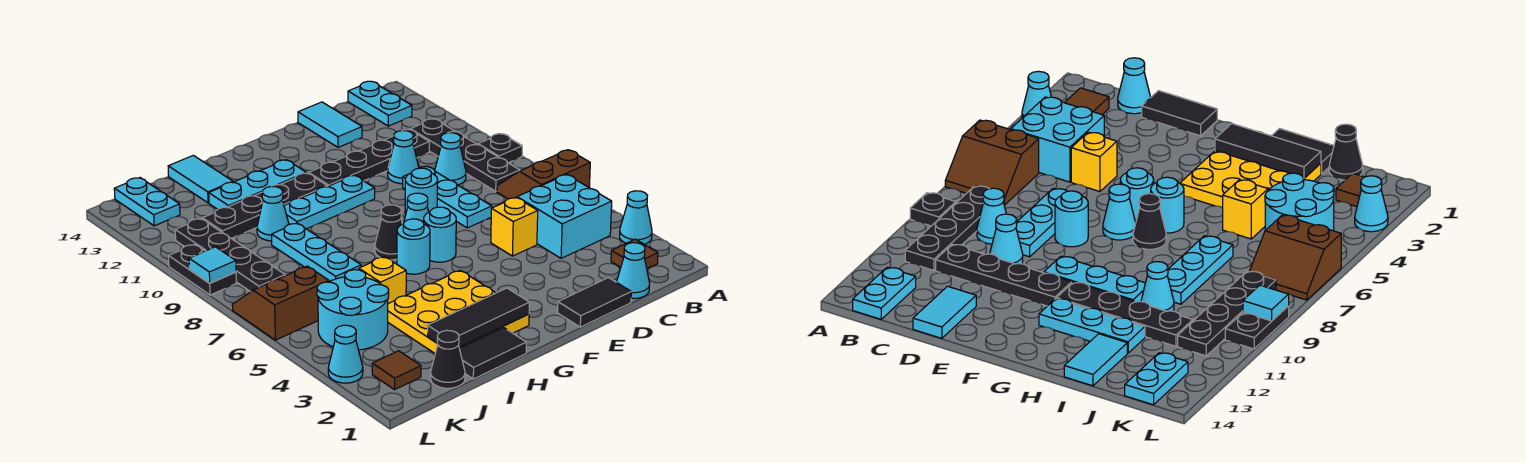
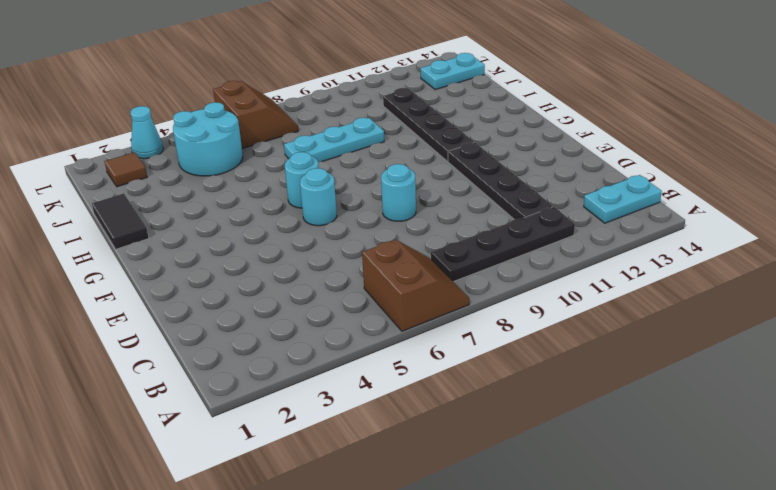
none -> cyan 1x1 cone [620,191,652,244]
none -> black 1x1 plate [478,134,522,163]
none -> brown 1x1 tile [611,239,658,269]
none -> cyan 2x2 brick [517,175,612,258]

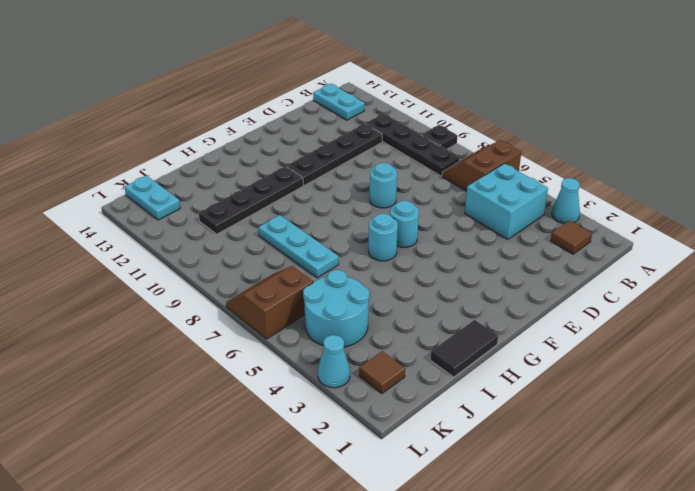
none -> cyan 1x1 cone [617,243,650,299]
none -> cyan 1x1 cone [435,133,466,185]
none -> black 1x2 tile [558,278,631,327]
none -> yellow 1x1 brick [491,197,538,256]

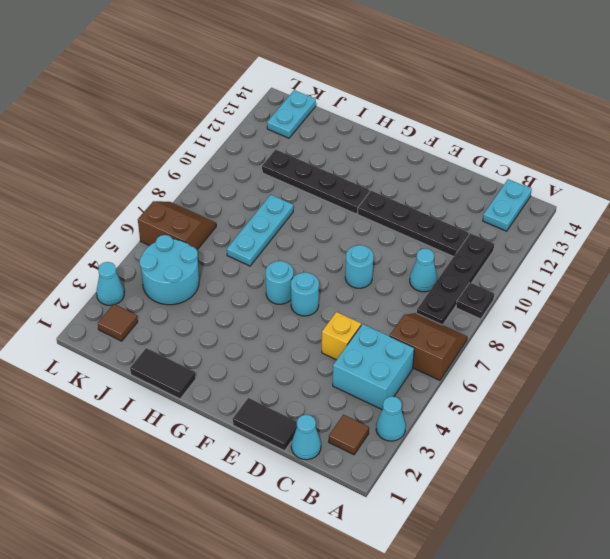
none -> cyan 1x3 plate [403,166,492,228]
none -> cyan 1x1 cone [388,131,419,184]
none -> cyan 1x2 tile [298,102,362,148]
none -> cyan 1x1 cone [404,193,429,223]

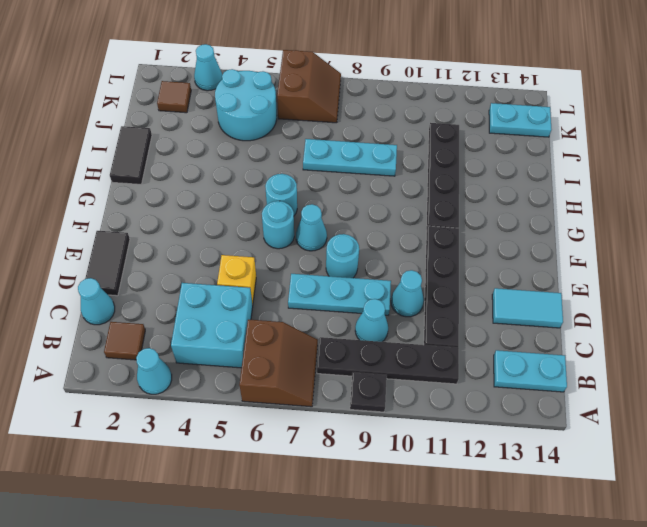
none -> cyan 1x3 plate [284,175,375,229]
none -> yellow 3x3 plate [388,270,529,353]
none -> black 1x1 cone [375,205,402,260]
none -> cyan 1x3 plate [209,160,306,209]

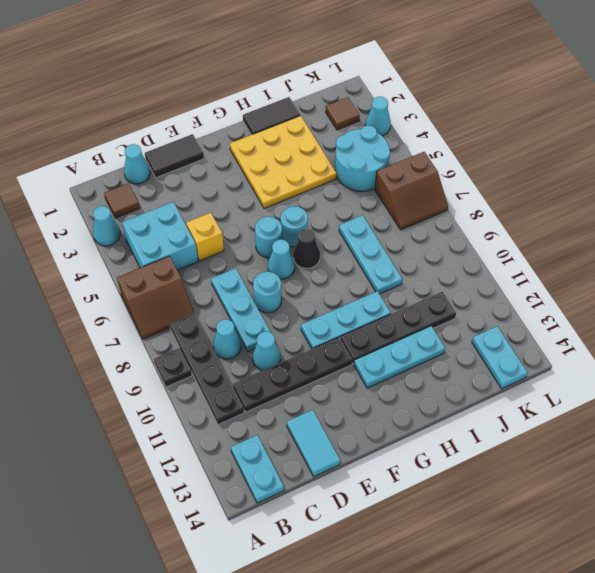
none -> yellow 1x1 brick [359,257,406,304]
none -> cyan 1x1 cone [257,186,289,241]
none -> cyan 1x2 tile [168,155,233,203]
none -> black 1x1 cone [431,330,465,388]

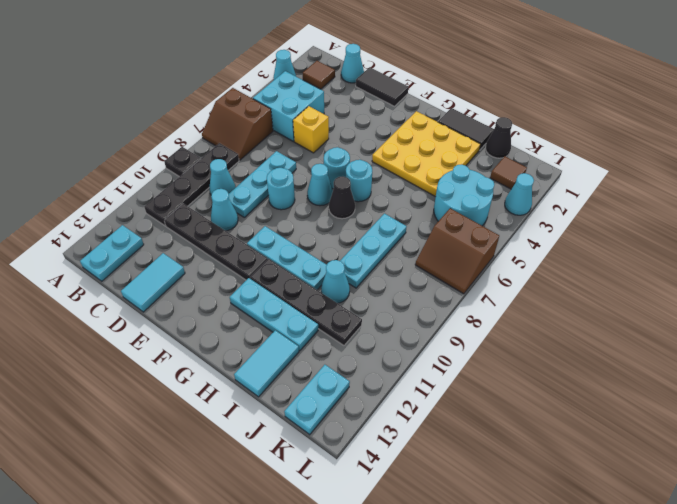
none -> yellow 1x1 brick [359,257,406,304]
none -> black 1x4 plate [175,219,285,292]
none -> black 1x2 plate [169,244,236,295]
none -> black 1x3 tile [428,288,530,347]

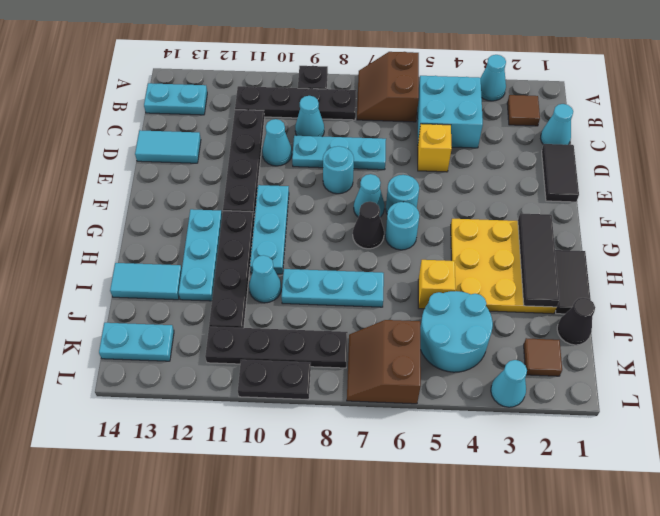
none -> cyan 1x1 tile [189,247,236,283]

